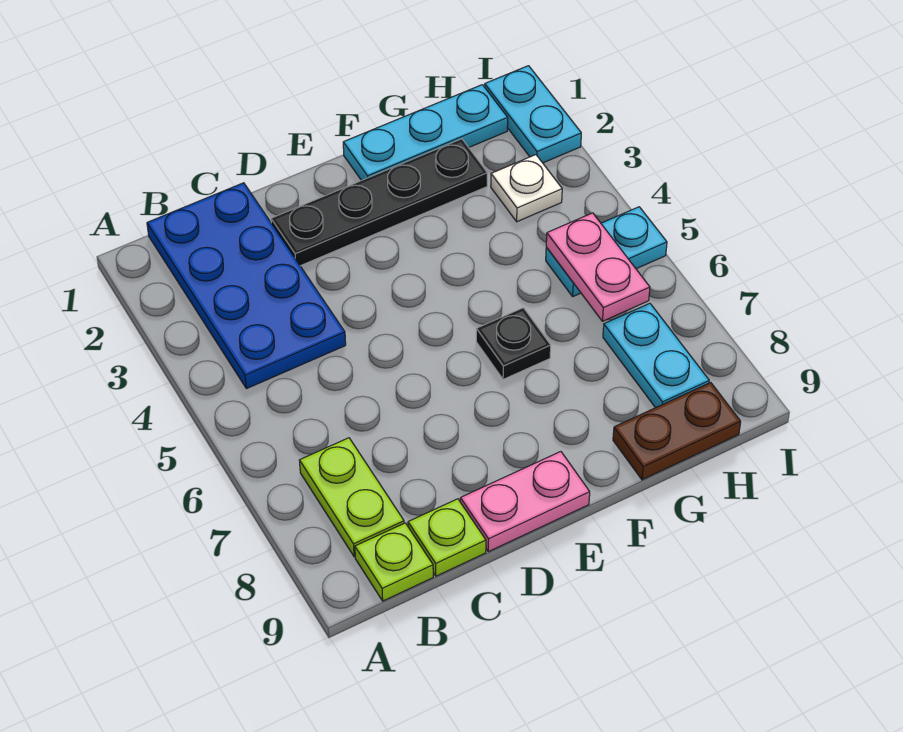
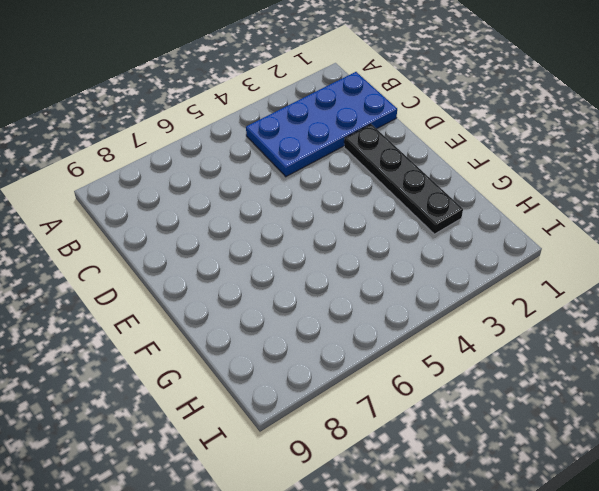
none -> lime 1x2 plate [299,438,404,557]
none -> lime 1x1 plate [355,523,433,601]
none -> lime 1x1 plate [408,499,486,576]

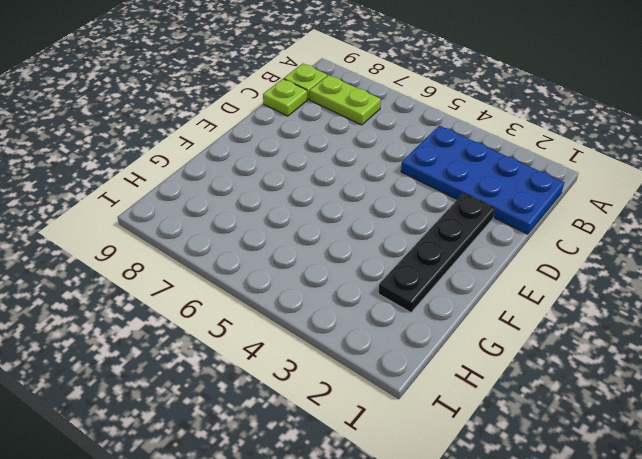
none -> pink 1x2 plate [460,452,590,552]
none -> cyan 1x3 plate [343,85,508,180]
none -> black 1x1 plate [476,308,551,379]

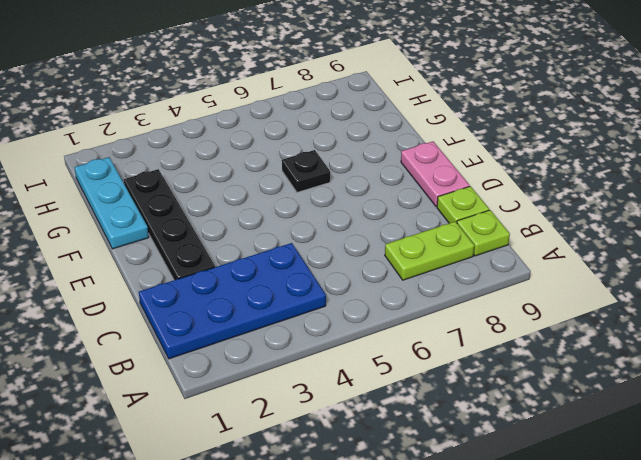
none -> brown 1x2 plate [613,383,741,480]
none -> white 1x1 plate [491,155,562,222]
none -> cyan 1x2 plate [546,207,667,296]

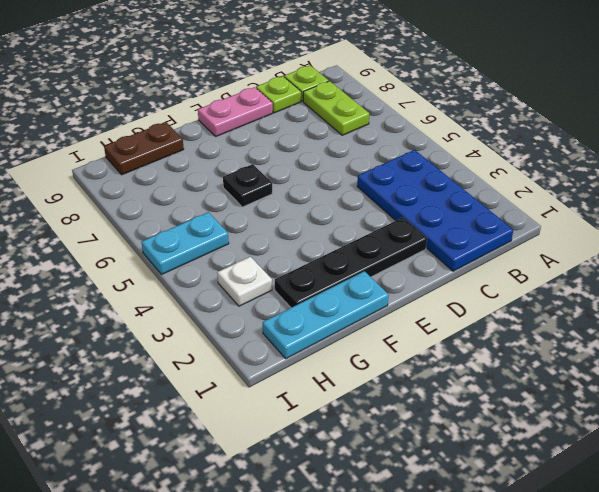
none -> cyan 1x2 plate [603,303,709,408]
none -> cyan 1x2 plate [485,66,581,163]
none -> pink 1x2 plate [546,213,650,321]

